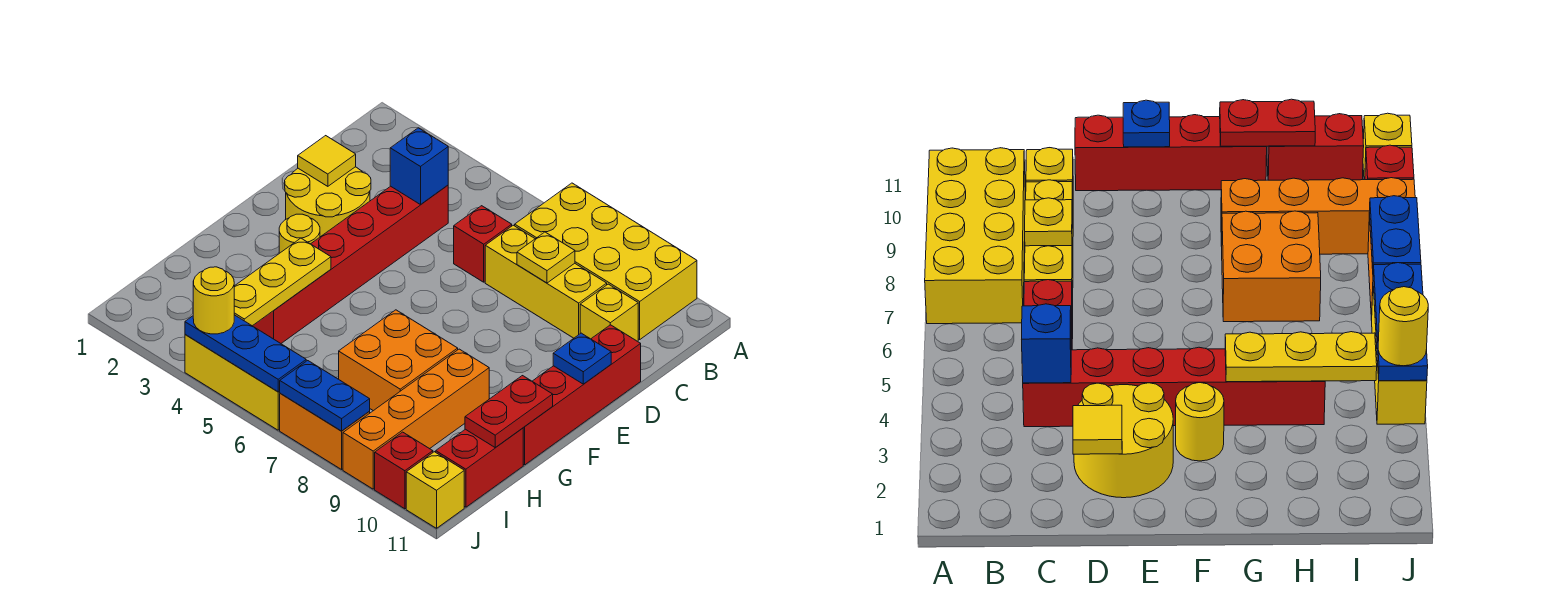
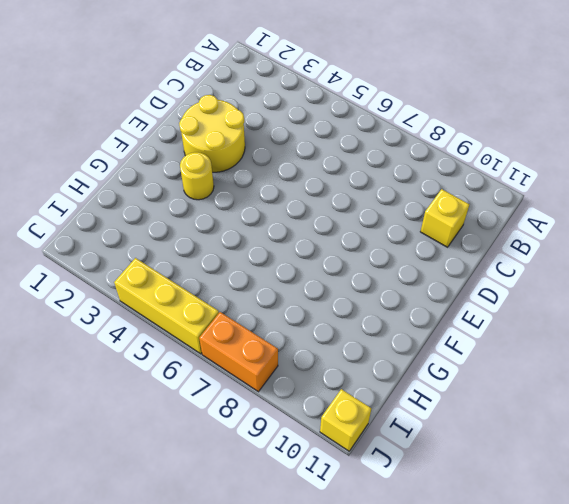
none -> yellow 2x4 brick [515,183,697,339]
none -> red 1x6 brick [253,185,448,343]
none -> red 1x1 brick [454,206,512,282]

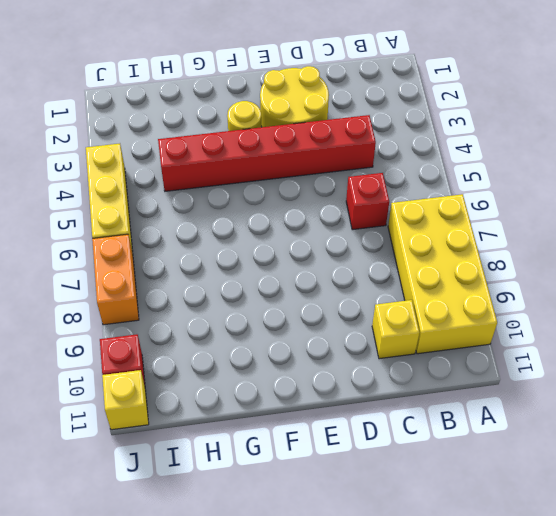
none -> yellow 1x3 brick [485,225,607,338]
none -> red 1x4 brick [523,325,641,465]
none -> orange 2x2 brick [339,310,458,411]

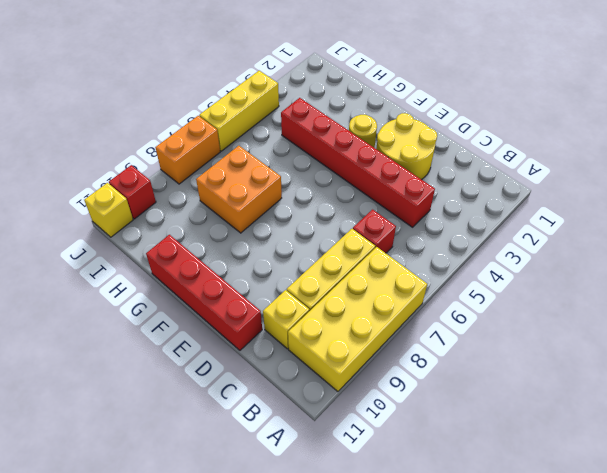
none -> orange 1x4 brick [343,349,489,489]
none -> red 1x2 brick [436,428,523,507]
none -> blue 1x1 brick [390,128,448,205]

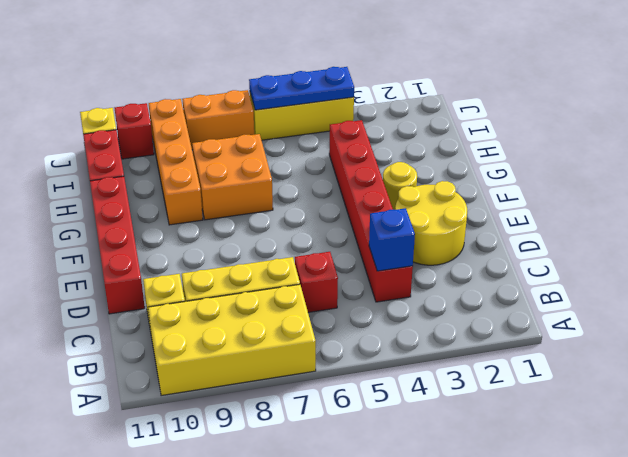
none -> yellow 1x1 plate [517,232,575,283]
none -> yellow 1x1 tile [298,136,356,186]
none -> blue 1x1 plate [553,333,611,384]

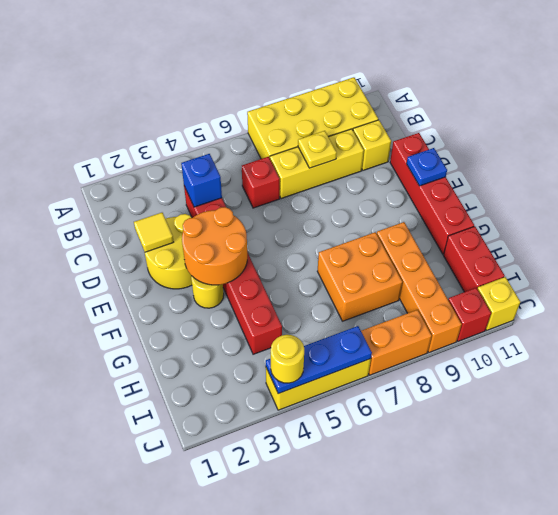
orange 2x2 round brick [182,207,247,285] -> none
none -> yellow 1x3 plate [234,238,331,326]
none -> red 1x2 plate [465,376,553,448]
none -> blue 1x2 plate [280,361,370,431]

